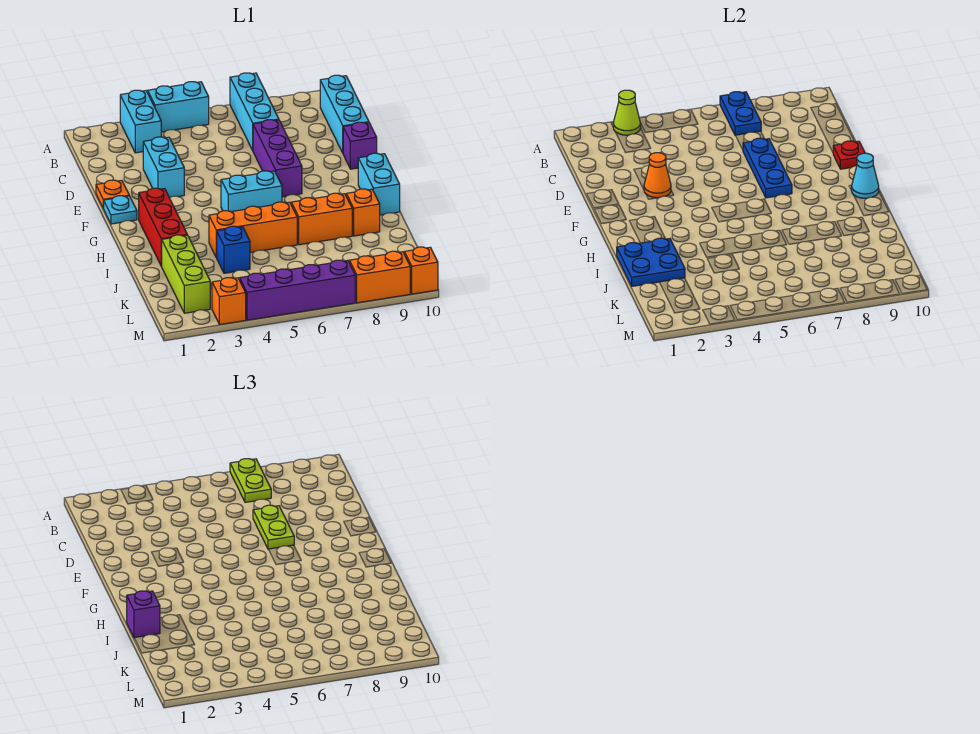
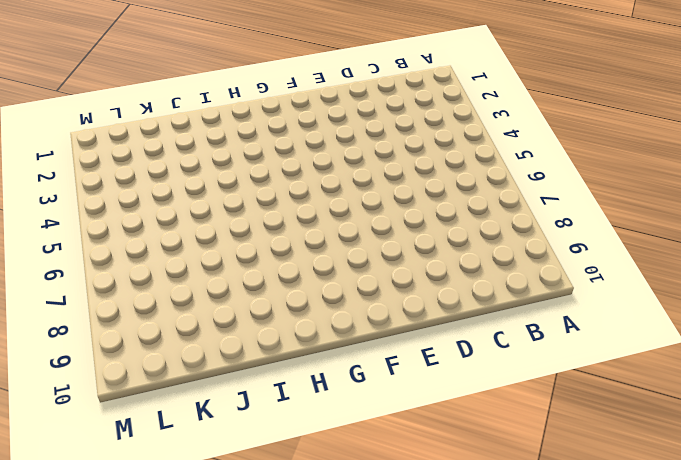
none -> cyan 1x2 brick [120,90,161,153]
none -> cyan 1x2 brick [148,82,209,132]
none -> cyan 1x3 brick [230,73,279,150]
none -> cyan 1x3 brick [320,75,369,153]

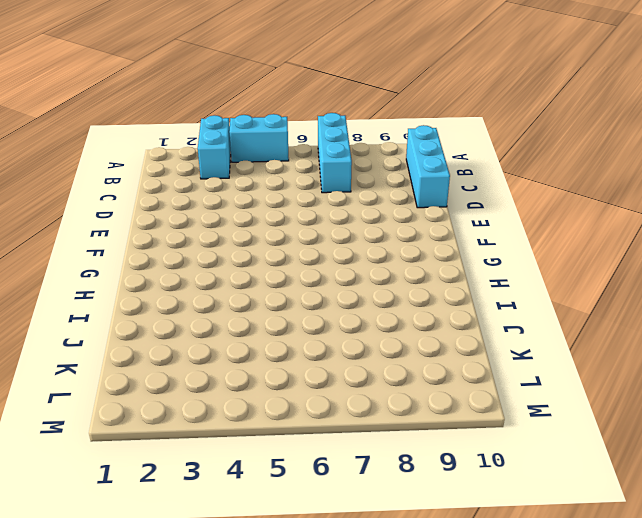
none -> cyan 1x2 brick [143,137,184,198]
none -> purple 1x3 brick [253,120,302,197]
none -> orange 1x1 plate [96,180,129,208]
none -> purple 1x1 brick [343,122,377,169]

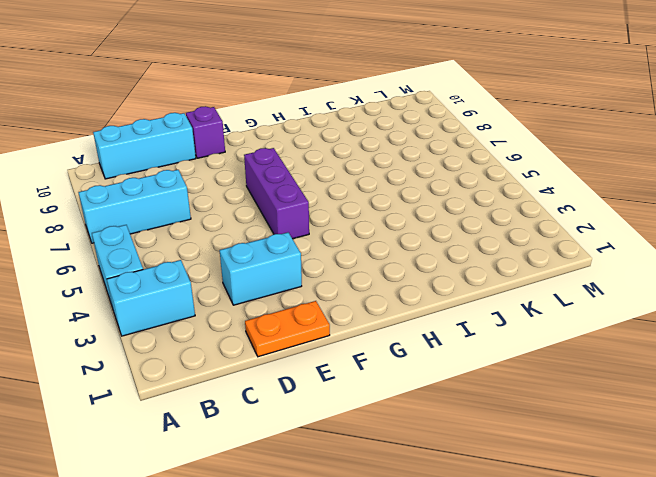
orange 1x2 plate [245,301,330,357] -> orange 1x1 plate [96,180,129,208]
purple 1x3 brick [244,148,309,239] -> purple 1x3 brick turned to [253,120,302,197]
none -> cyan 1x1 plate [104,196,137,224]
none -> red 1x3 brick [139,188,187,266]
none -> cyan 1x2 brick [221,171,282,212]
none -> cyan 1x2 brick [358,153,400,215]

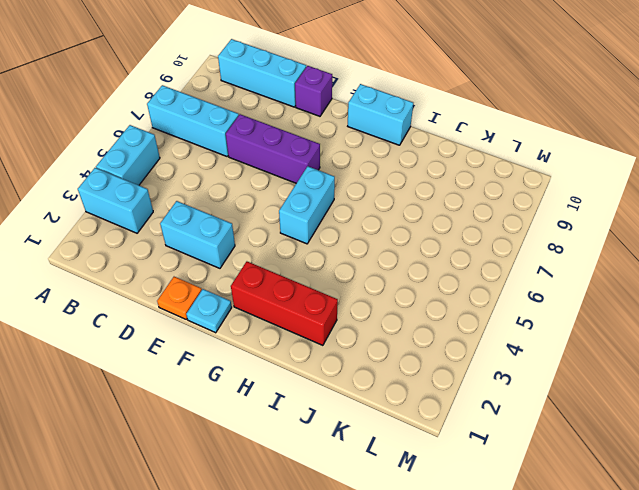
none -> orange 1x3 brick [209,202,297,257]
none -> orange 1x2 brick [291,193,352,245]
none -> orange 1x1 brick [346,189,380,236]
none -> lime 1x3 brick [161,235,210,313]

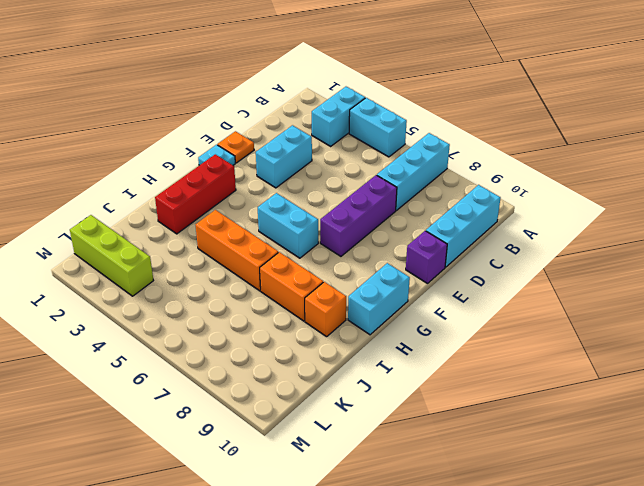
lime 1x3 brick [70,215,153,296] -> lime 1x3 brick turned to [161,235,210,313]
none -> blue 1x1 brick [216,226,250,273]
none -> orange 1x1 brick [212,278,246,324]
none -> purple 1x4 brick [240,260,355,320]
none -> orange 1x2 brick [349,251,410,303]

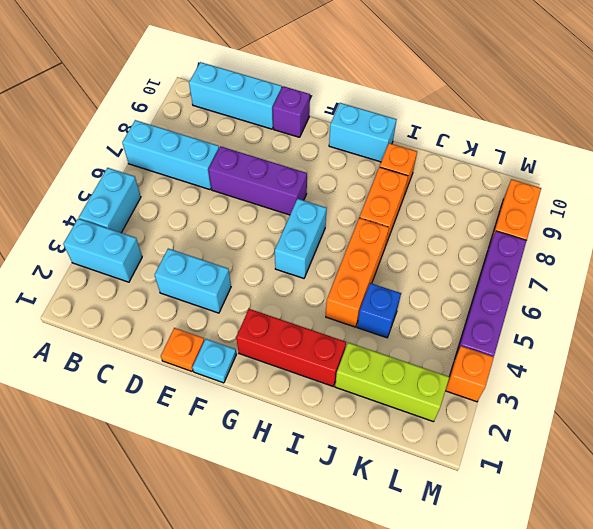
none -> orange 1x1 brick [404,247,438,294]
none -> lime 1x1 cone [613,90,641,135]
none -> blue 1x2 plate [720,92,761,136]
none -> blue 1x3 plate [743,138,792,198]

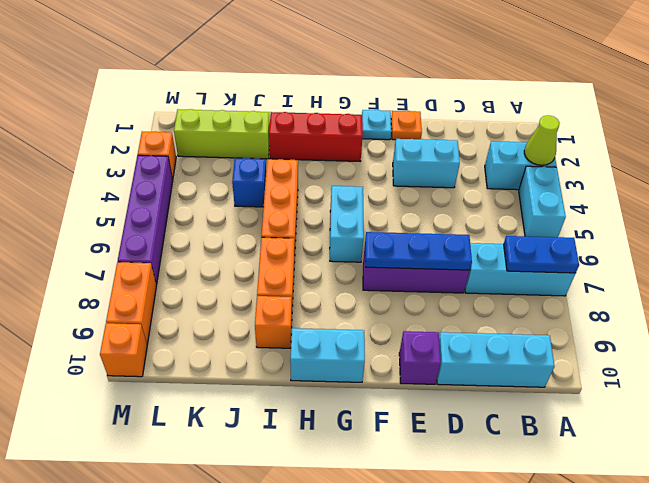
none -> orange 1x1 cone [644,153,671,198]
none -> red 1x1 plate [833,141,865,169]
none -> cyan 1x1 cone [851,153,879,198]
none -> blue 2x2 plate [617,238,685,286]

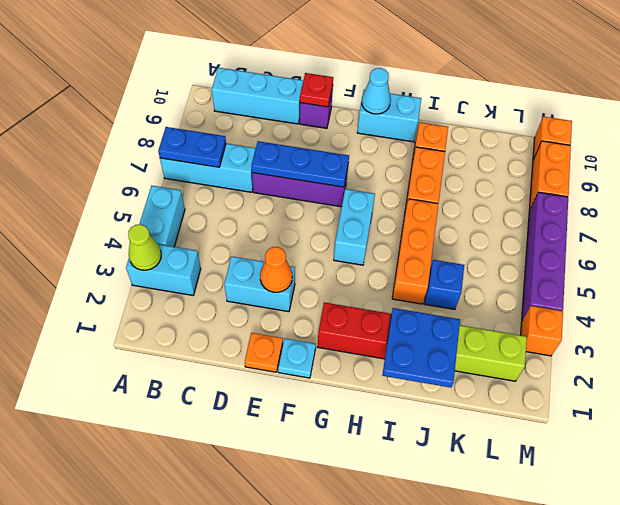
none -> lime 1x2 plate [230,459,271,502]
none -> lime 1x2 plate [253,505,294,549]
none -> purple 1x1 brick [127,591,160,638]

